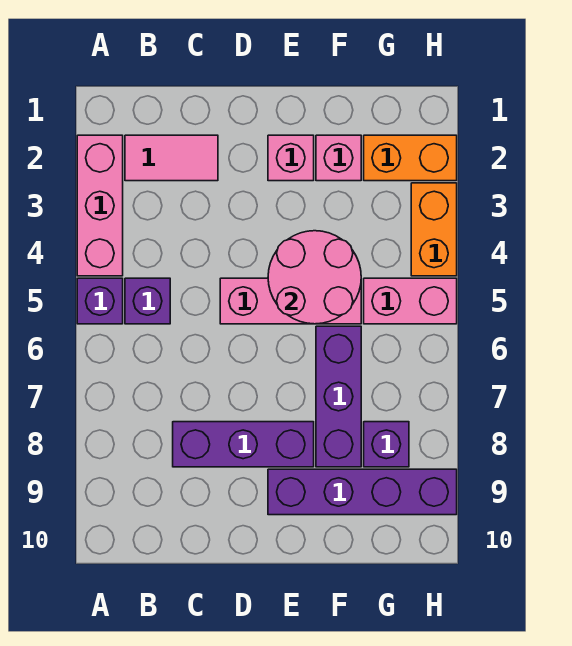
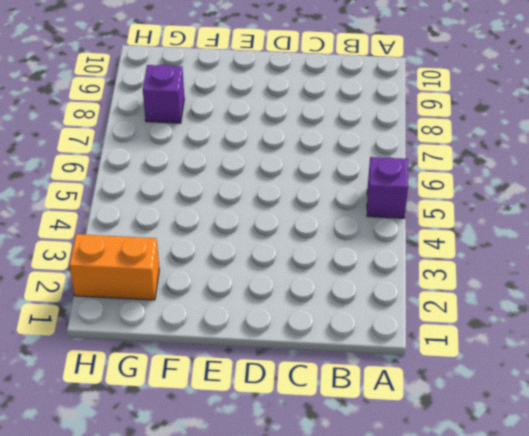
none -> pink 1x3 brick [77,135,123,276]
none -> pink 1x2 tile [125,135,218,181]
none -> purple 1x1 brick [125,278,170,324]

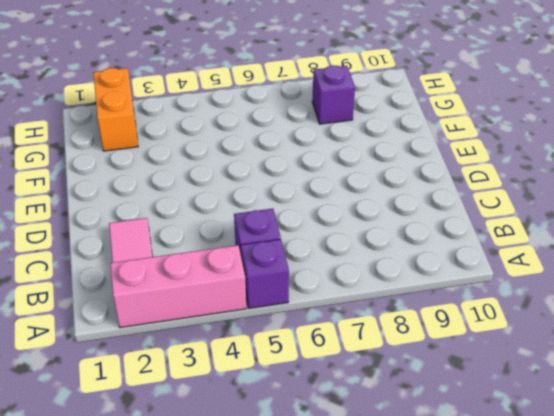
none -> purple 1x3 brick [173,422,314,467]
none -> pink 1x3 brick [220,278,361,324]
none -> pink 1x1 brick [268,135,314,181]

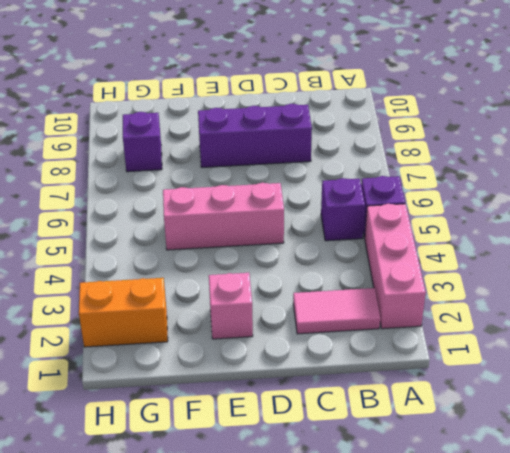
none -> purple 1x4 brick [268,469,457,515]
none -> pink 1x1 brick [316,135,361,181]
none -> purple 1x3 brick [316,326,361,467]

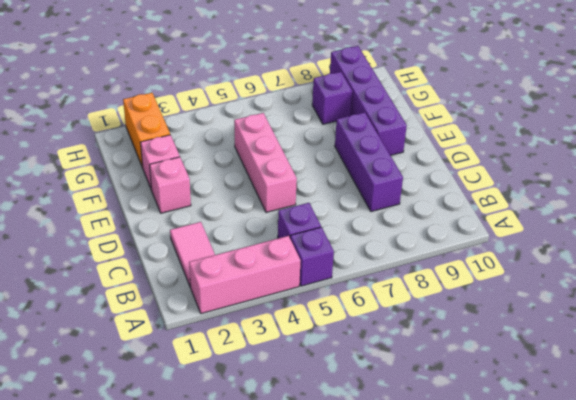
none -> purple 1x3 brick [316,326,361,467]
none -> pink 1x2 brick [364,278,457,324]
none -> orange 1x2 brick [411,183,457,276]

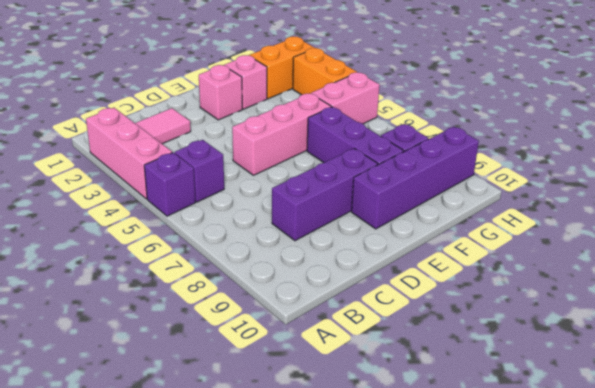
none -> pink 2x2 round brick [268,231,361,324]

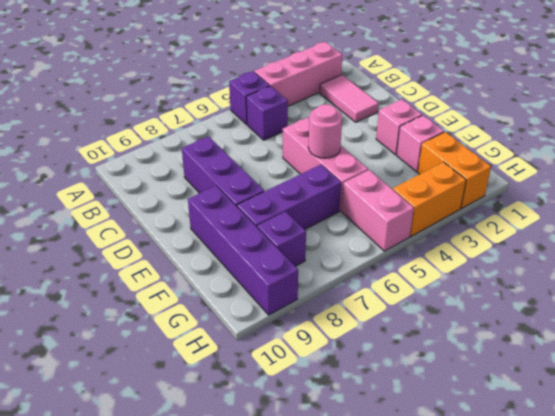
pink 1x1 round brick [308,104,342,158] -> pink 2x2 round brick [268,231,361,324]

